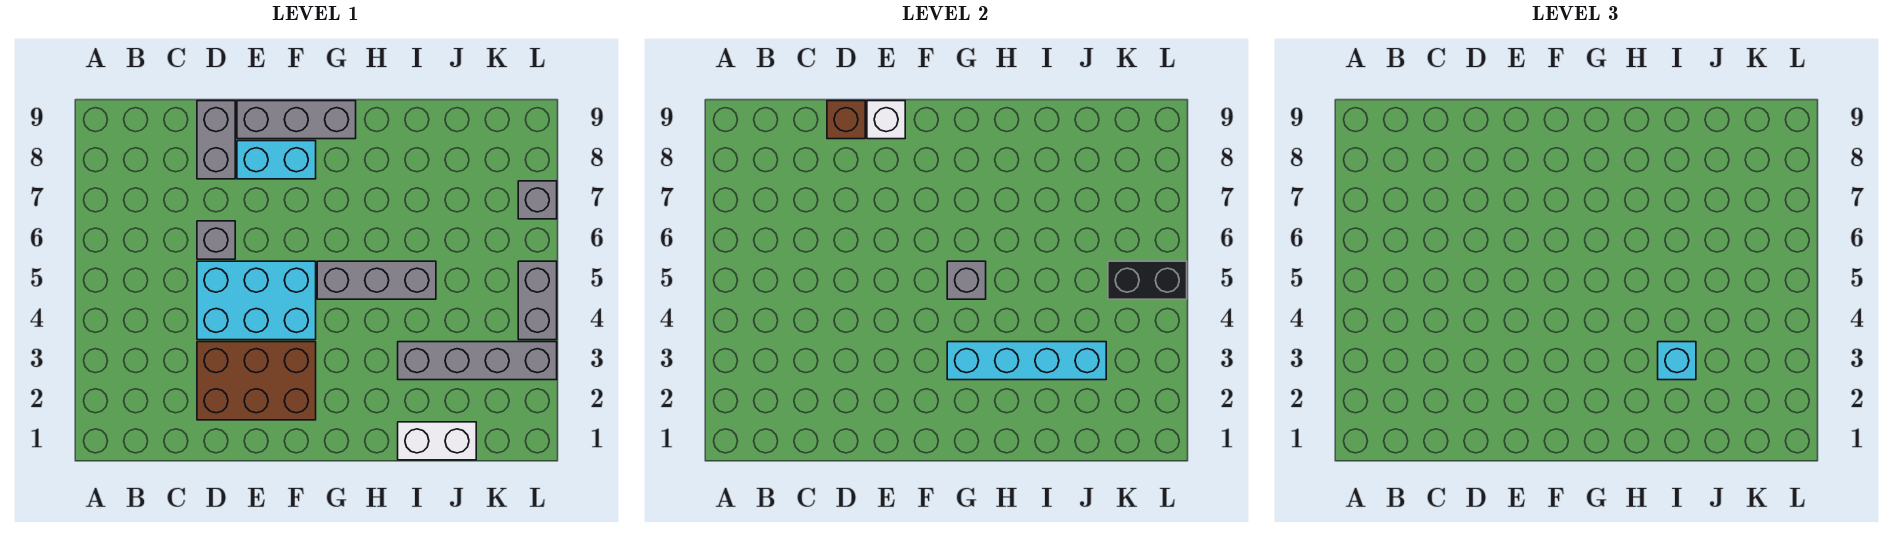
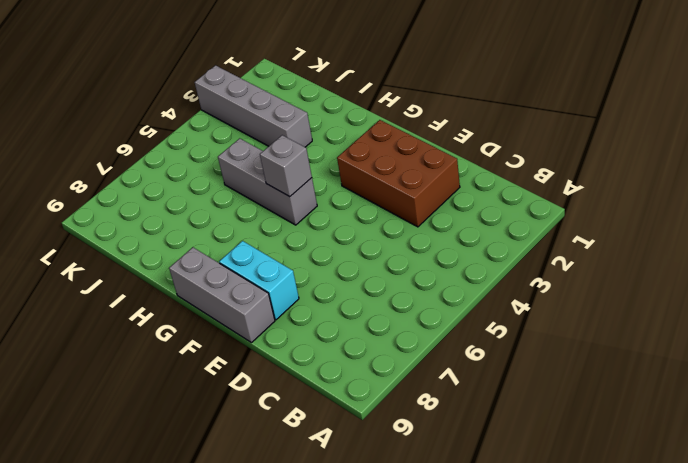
none -> cyan 2x3 brick [197,261,316,340]
none -> grey 1x1 brick [197,221,235,259]
none -> grey 1x2 brick [197,101,235,179]

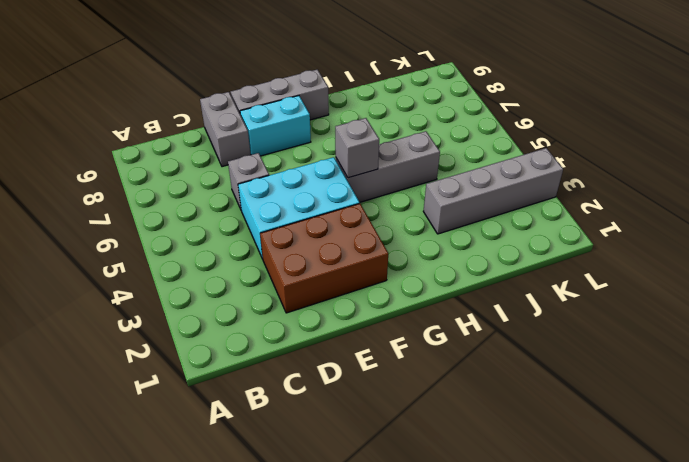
none -> white 1x2 brick [398,422,476,460]
none -> grey 1x2 brick [518,261,557,340]
none -> grey 1x1 brick [518,181,557,219]

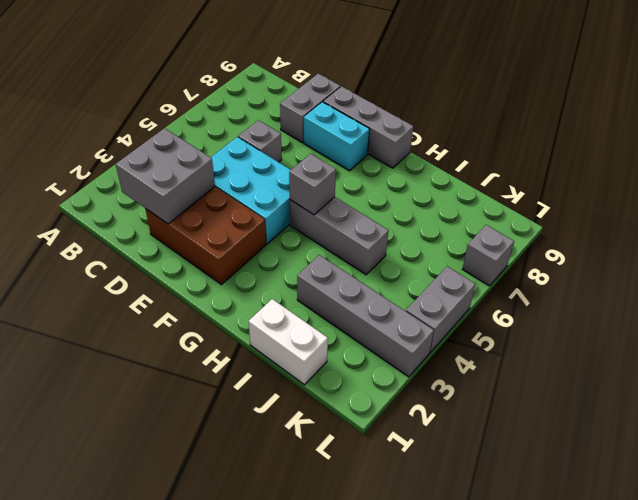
grey 2x2 brick [116,128,215,224] -> none
none -> brown 1x1 brick [827,101,865,139]
none -> white 1x1 brick [867,101,905,139]
none -> cyan 1x4 brick [947,342,1106,380]

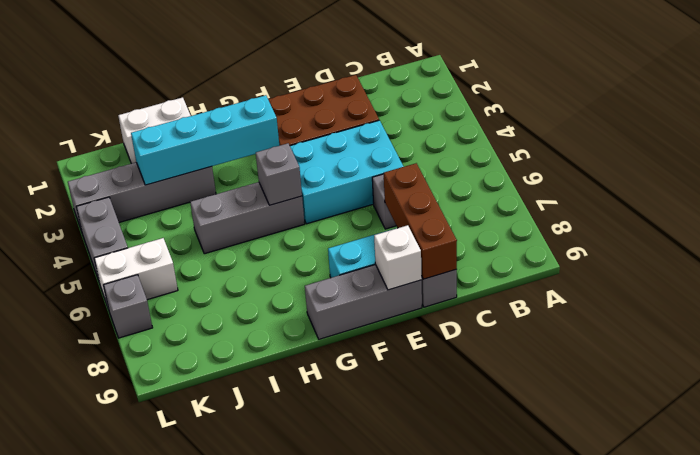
brown 1x3 brick [383,163,457,279] -> brown 1x1 brick [827,101,865,139]
white 1x2 brick [94,238,178,309] -> none
none -> black 1x2 brick [1108,261,1187,299]
none -> cyan 1x1 brick [1658,342,1696,380]

